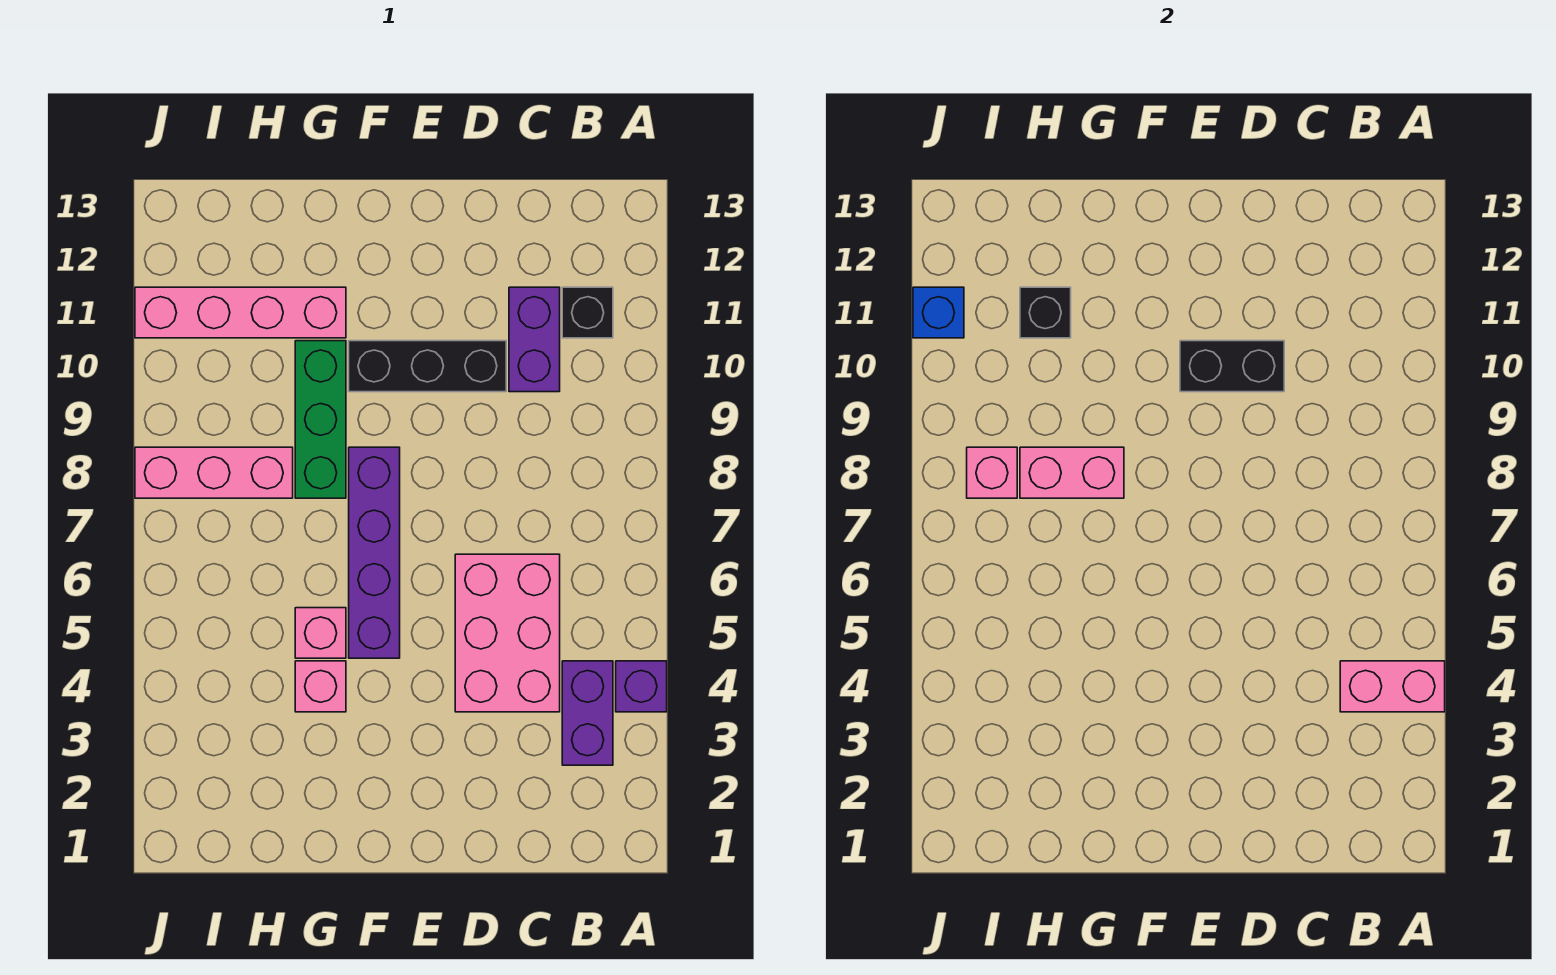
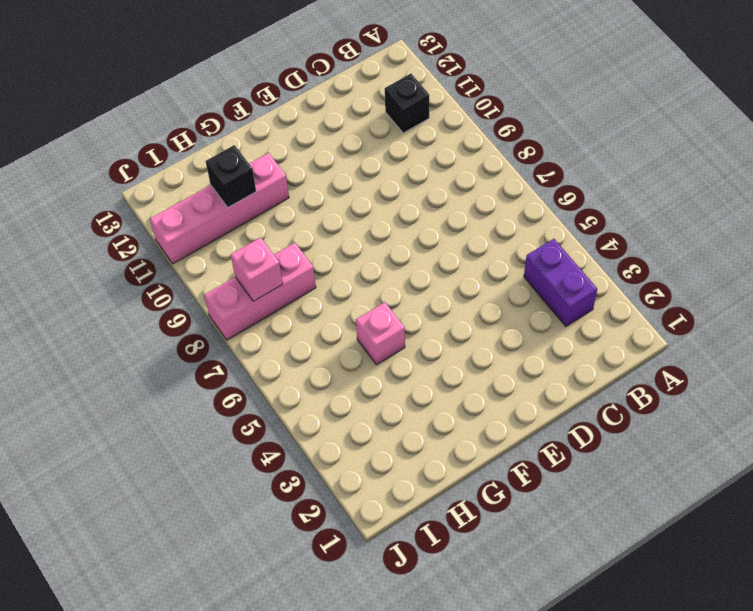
none -> purple 1x1 brick [616,661,667,712]
none -> pink 2x3 brick [455,554,560,712]
none -> purple 1x2 brick [509,287,560,392]

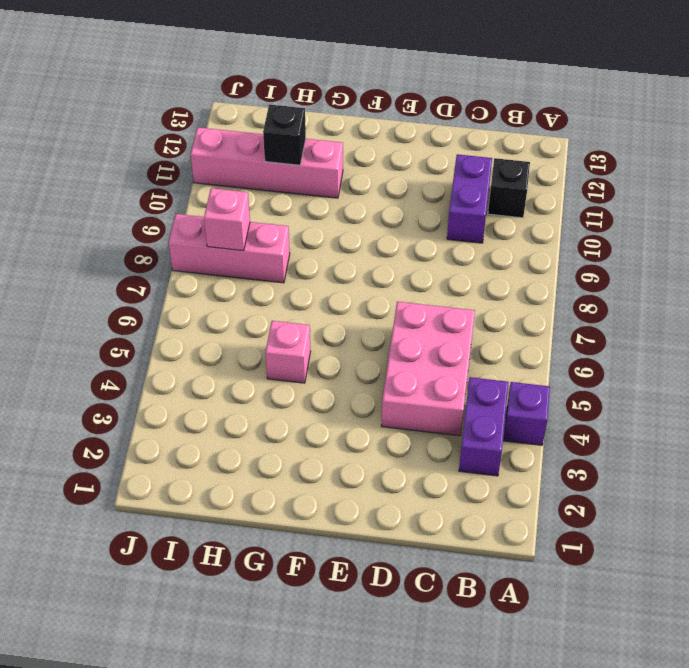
none -> black 1x3 brick [349,341,506,392]
none -> purple 1x4 brick [349,447,400,658]
none -> pink 1x1 brick [295,661,346,712]

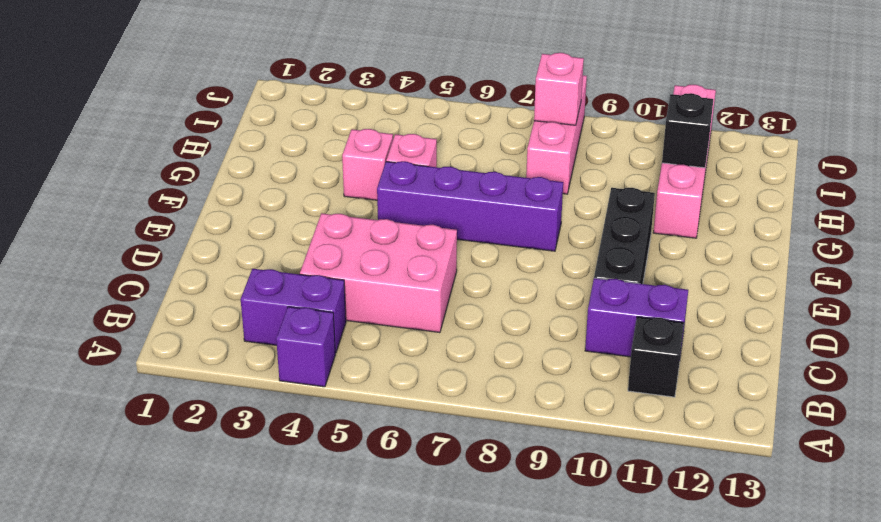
none -> green 1x3 brick [295,341,346,498]
none -> pink 1x2 brick [1340,661,1445,712]
none -> black 1x2 brick [1180,341,1284,392]

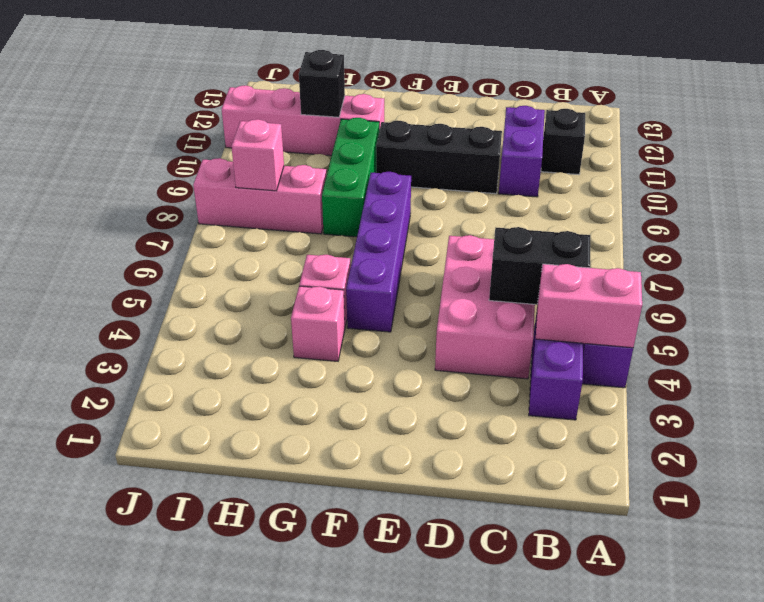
black 1x2 brick [489,227,590,305] -> black 1x2 brick moved to [1180,341,1284,392]
none -> pink 1x2 brick [1020,447,1124,498]
none -> blue 1x1 brick [913,287,964,338]

